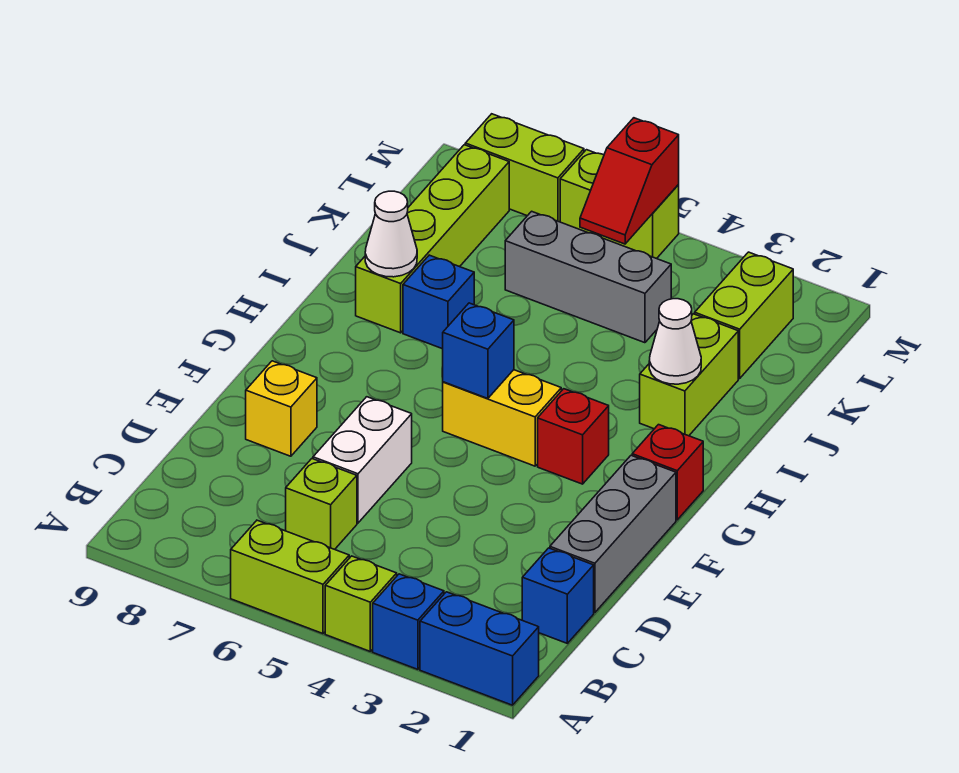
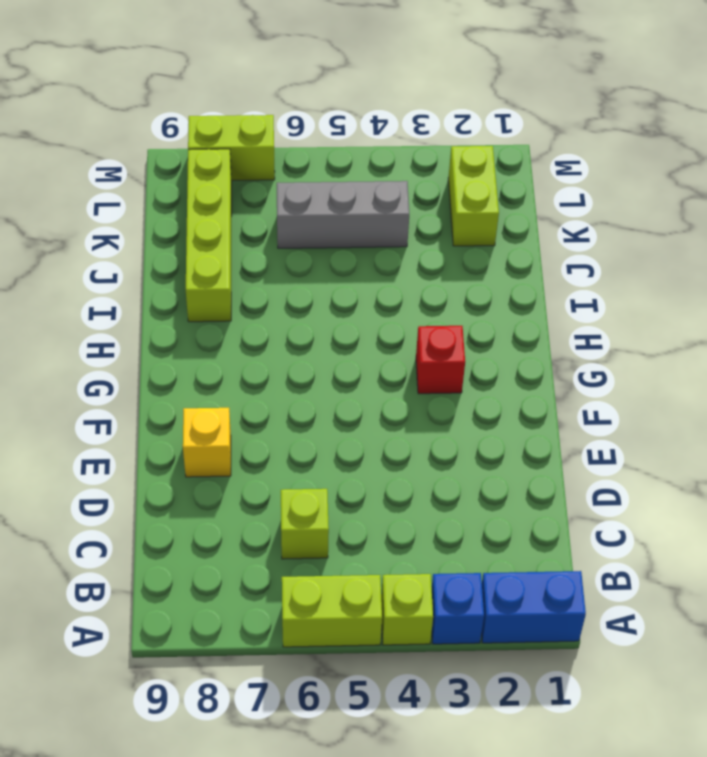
none -> blue 1x1 brick [522,548,594,643]
none -> grey 1x3 brick [550,455,676,613]
none -> white 1x2 brick [313,397,412,523]

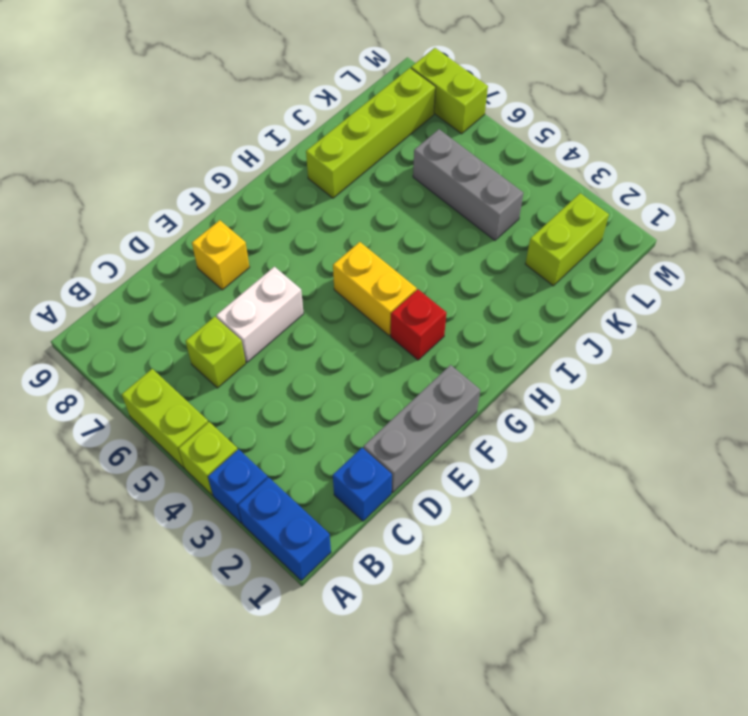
none -> red 1x1 brick [632,425,703,520]
none -> lime 1x2 brick [640,314,738,436]
none -> blue 1x1 brick [403,255,474,349]

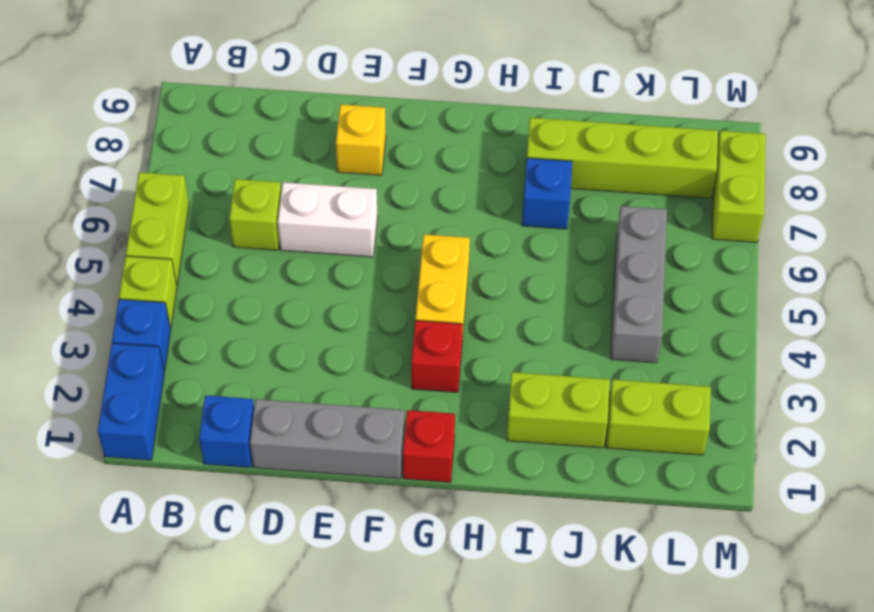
none -> lime 1x2 brick [560,150,679,259]
none -> blue 1x1 brick [443,303,514,399]
none -> white 1x1 cone [649,299,701,384]

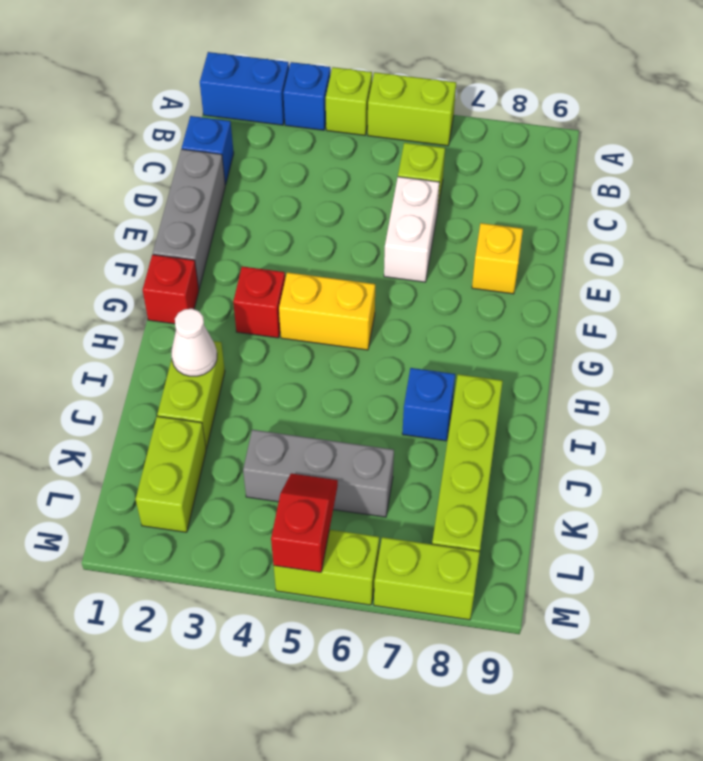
none -> blue 1x1 brick [443,303,514,399]
none -> white 1x1 cone [365,191,417,277]

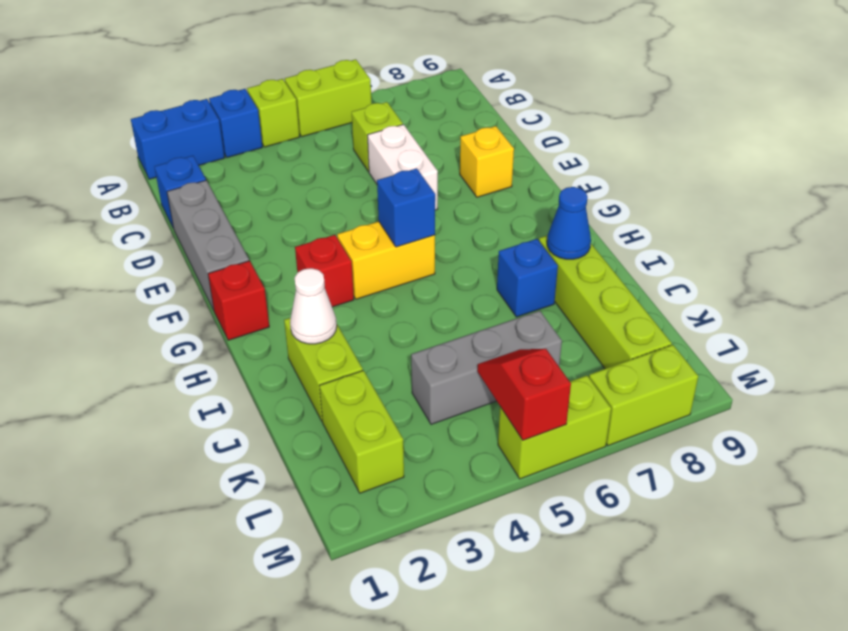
blue 1x1 cone [547,187,591,259] -> white 1x1 cone [365,191,417,277]

